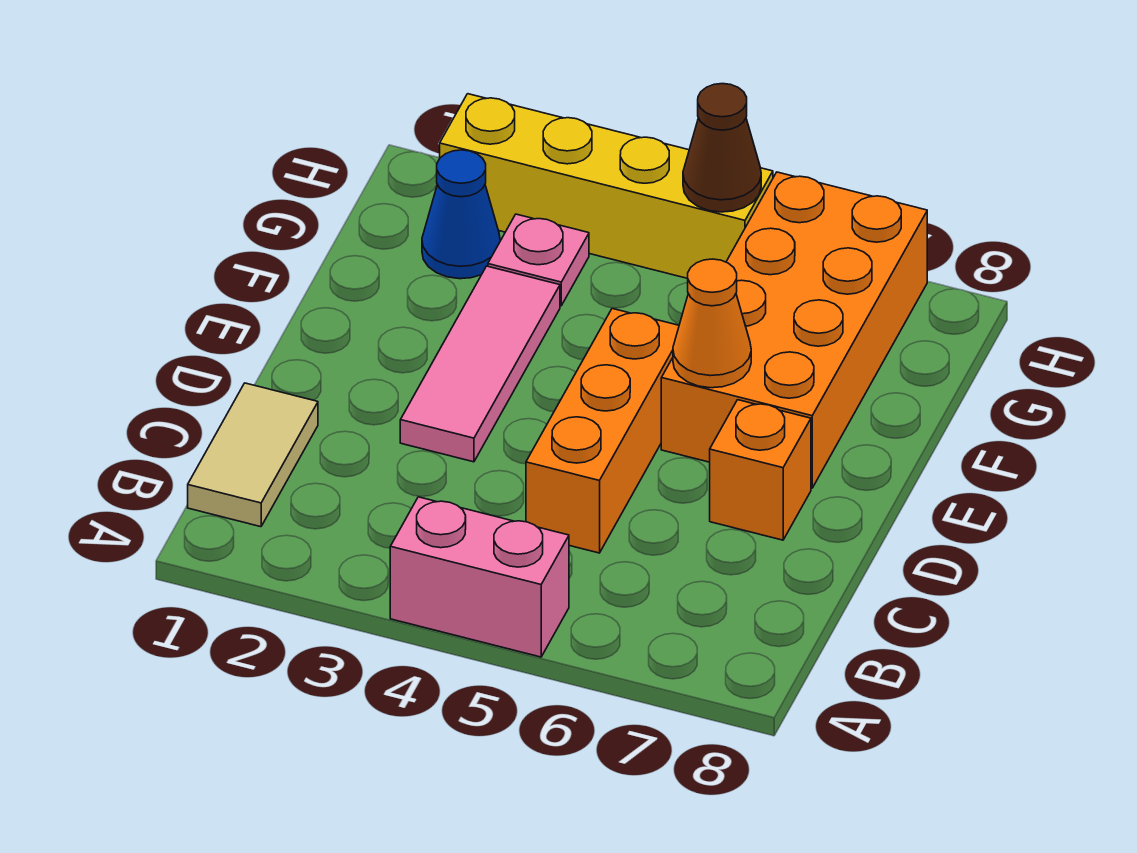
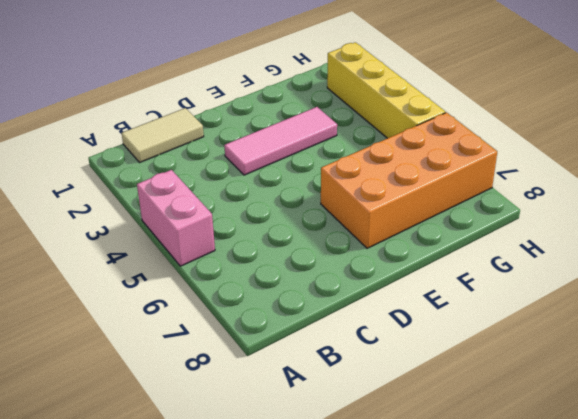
none -> orange 1x3 brick [526,309,679,553]
none -> orange 1x1 brick [710,400,811,540]

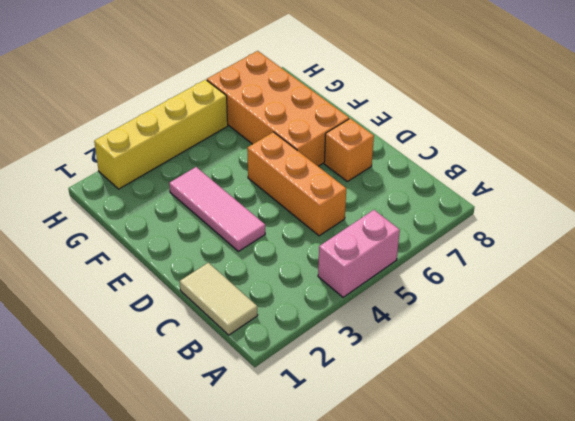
none -> blue 1x1 cone [422,150,500,279]
none -> pink 1x1 plate [488,214,589,306]

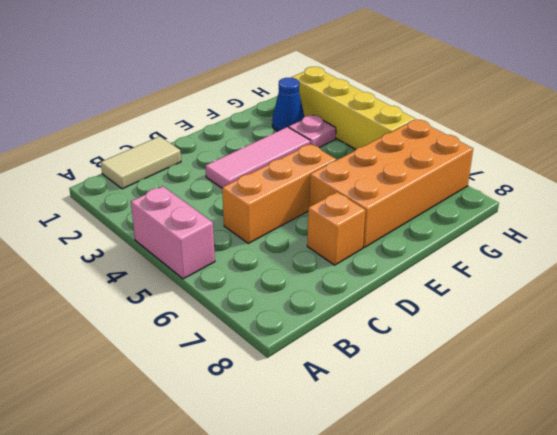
none -> orange 1x1 cone [673,259,751,388]
none -> brown 1x1 cone [683,84,761,212]

